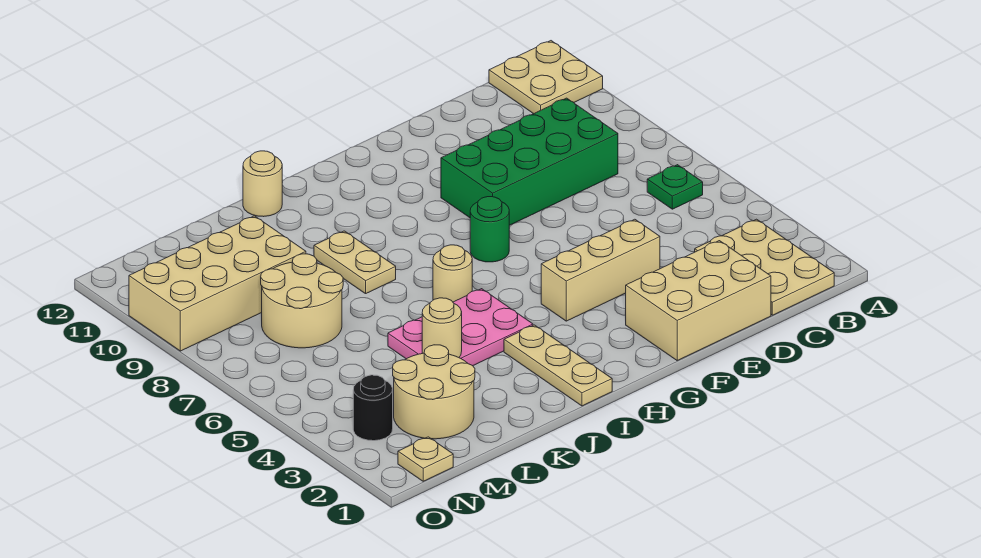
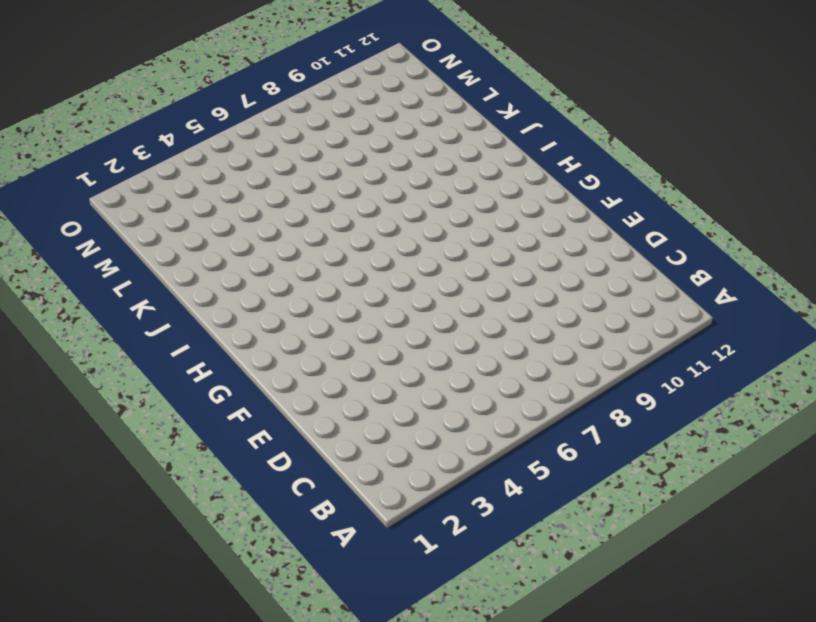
none -> tan 2x2 plate [489,41,603,114]
none -> tan 2x3 plate [695,219,834,315]
none -> green 1x1 plate [647,165,703,209]

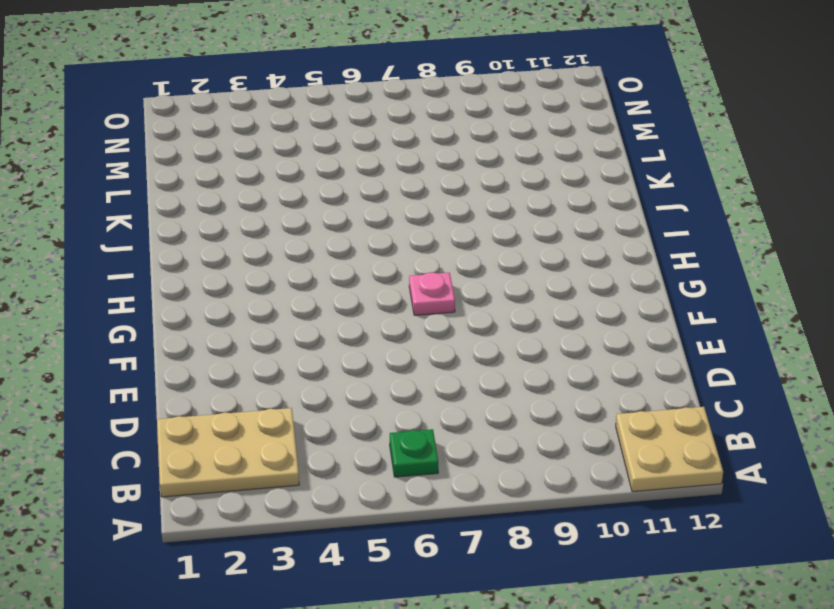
pink 1x1 plate [409,272,455,315] -> green 1x1 round brick [470,197,509,262]
none -> green 2x4 brick [441,98,618,225]
none -> tan 2x3 brick [626,241,771,360]
none -> tan 1x3 brick [541,219,660,321]

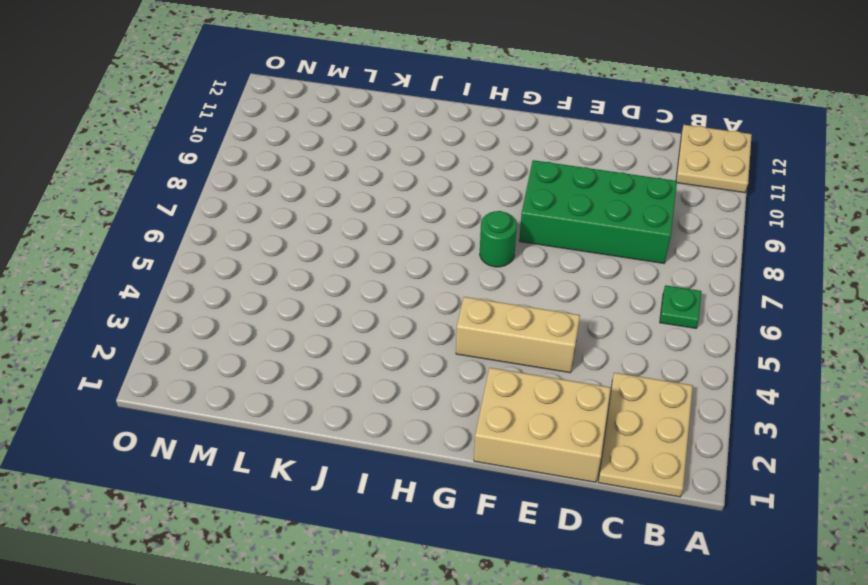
none -> tan 1x3 plate [504,325,612,406]
none -> pink 2x3 plate [388,289,533,366]
none -> tan 1x1 round brick [433,245,472,302]

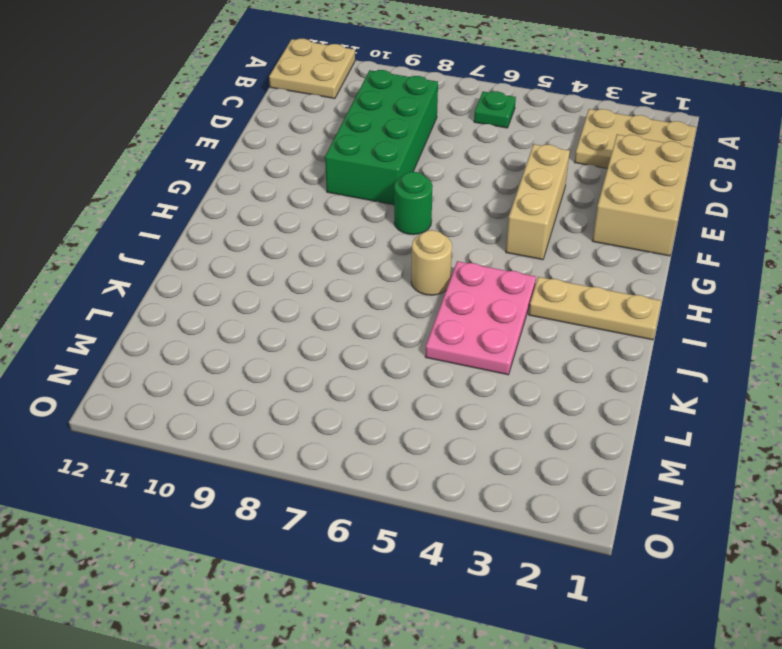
none -> tan 1x2 plate [314,231,396,294]
none -> tan 1x1 round brick [243,151,282,217]
none -> tan 2x2 round brick [393,345,475,439]

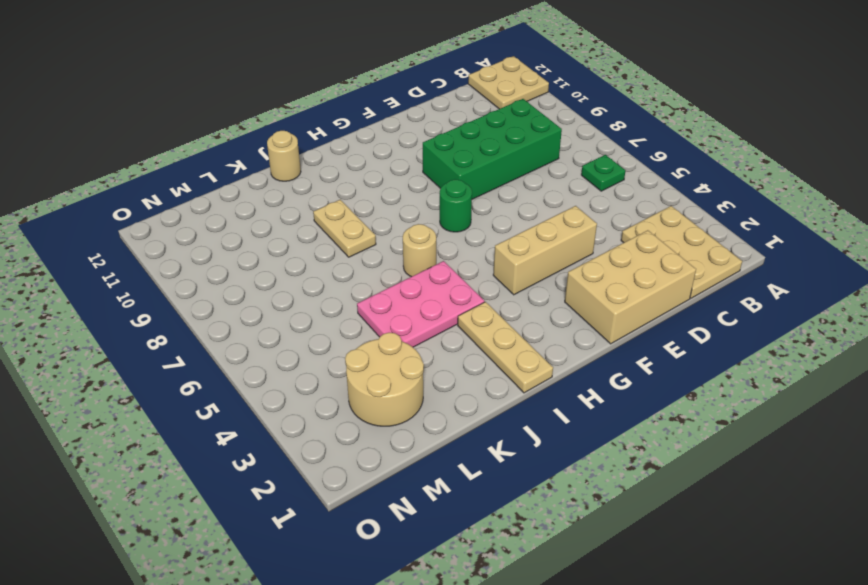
none -> tan 2x2 round brick [261,254,343,348]
none -> tan 2x4 brick [129,216,306,351]
none -> tan 1x1 plate [398,437,453,481]

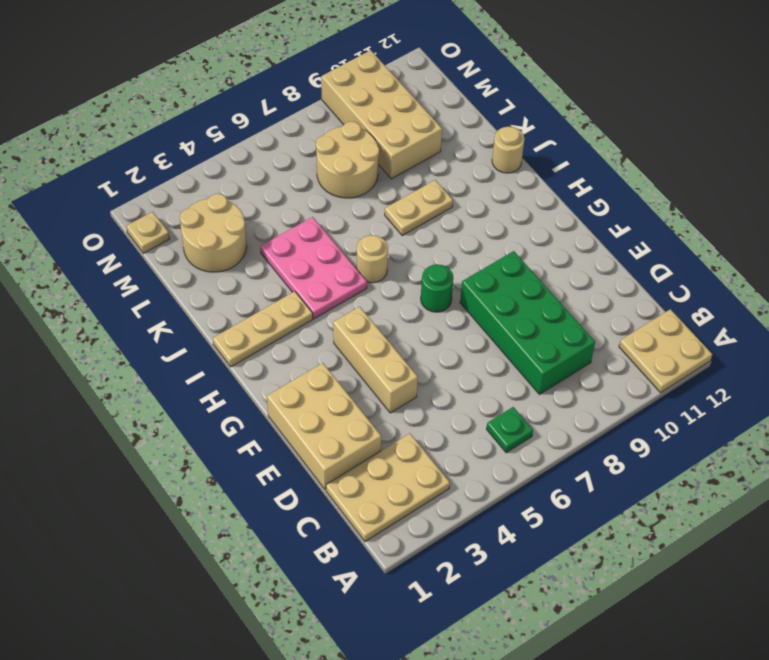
none -> black 1x1 round brick [353,375,393,441]
none -> tan 1x1 round brick [422,298,462,357]

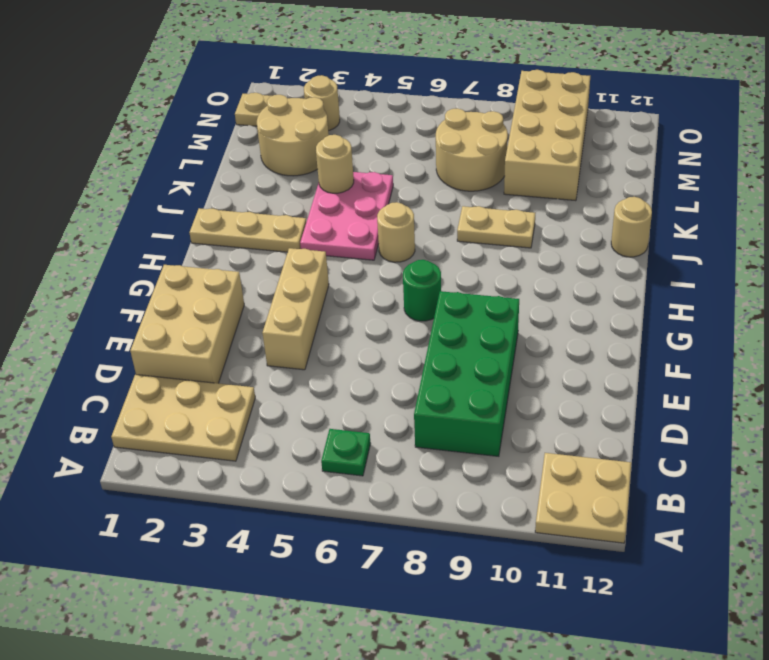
tan 1x1 round brick [304,75,340,131] -> black 1x1 round brick [353,375,393,441]

